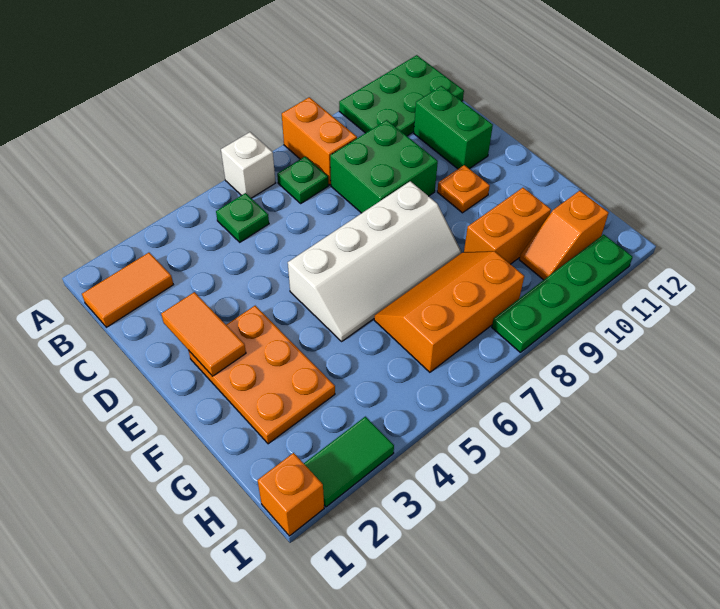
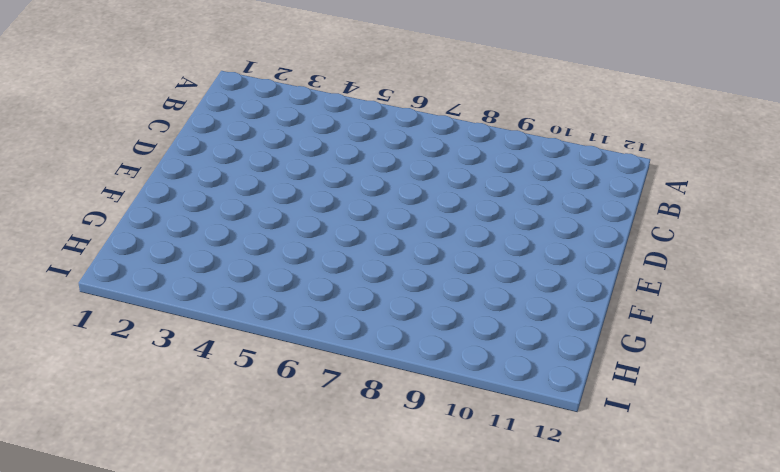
none -> white 1x1 brick [221,132,275,198]
none -> orange 1x2 brick [282,97,357,185]
none -> green 2x3 plate [339,55,464,136]

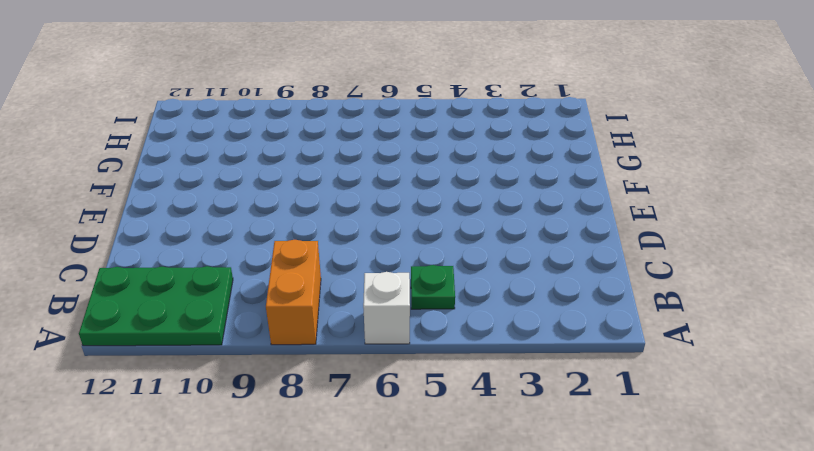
none -> orange 1x2 tile [82,253,173,327]
none -> green 1x1 plate [277,156,328,203]
none -> green 2x2 brick [330,120,438,213]

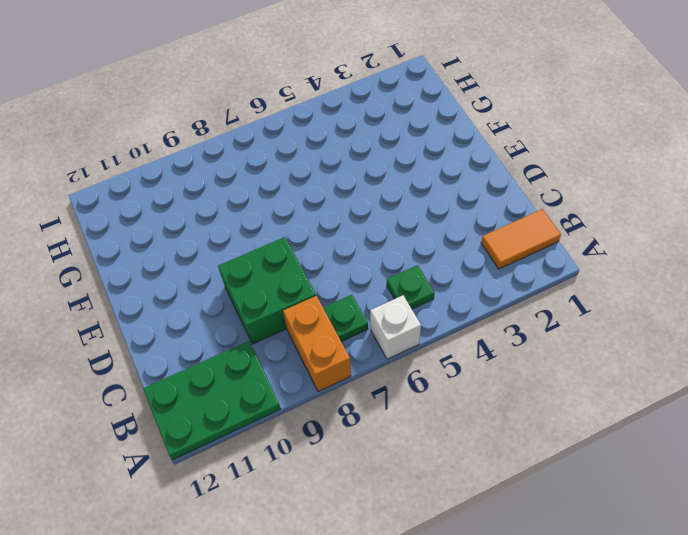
none -> green 1x2 brick [414,86,493,169]
none -> orange 2x3 plate [189,306,335,444]
none -> white 2x4 slope [288,181,461,341]

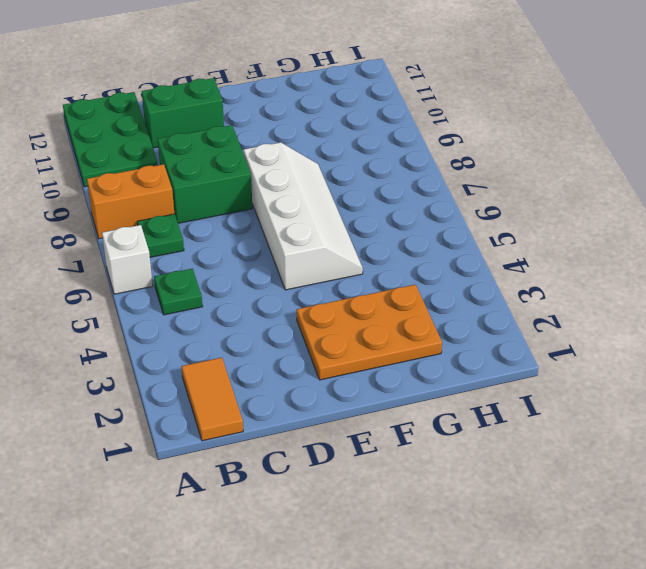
none -> orange 1x1 plate [437,165,490,213]
none -> orange 2x3 slope [374,251,524,372]
none -> orange 1x2 brick [464,188,551,264]

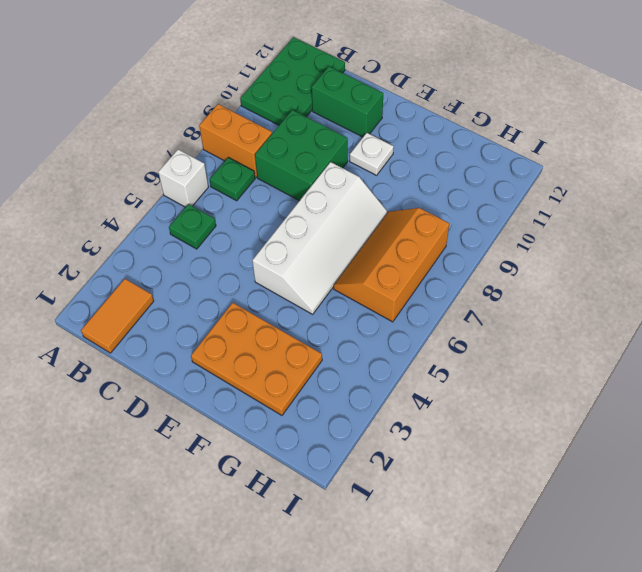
white 1x1 plate [350,133,394,175] -> orange 1x1 plate [437,165,490,213]
none -> orange 1x2 brick [464,188,551,264]
none -> orange 1x2 slope [519,191,609,280]
none -> orange 1x1 brick [258,453,324,536]

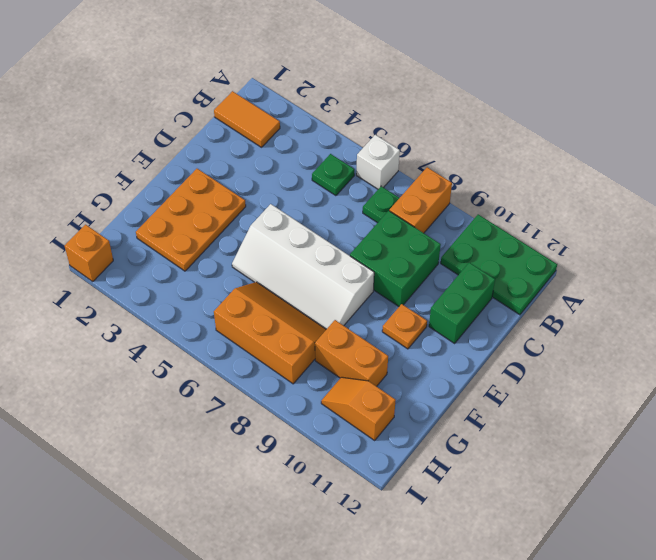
none -> green 1x2 tile [304,417,394,507]
none -> green 1x4 plate [492,234,633,352]
none -> orange 1x2 tile [161,292,246,376]

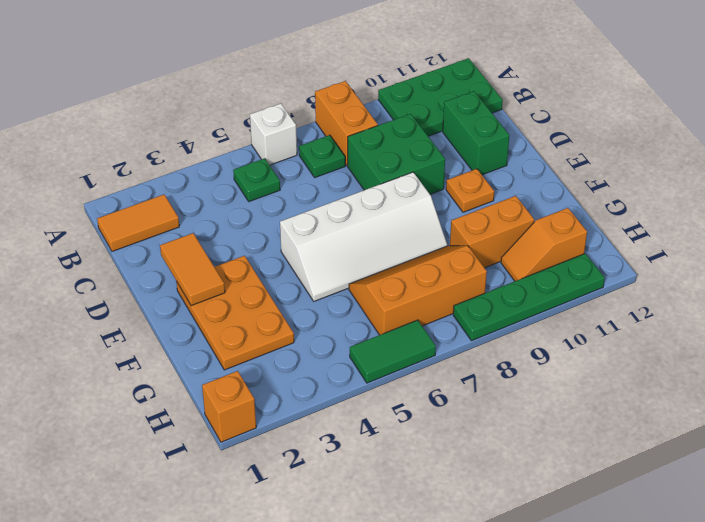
green 1x2 tile [350,320,436,383] -> green 1x2 tile moved to [304,417,394,507]

